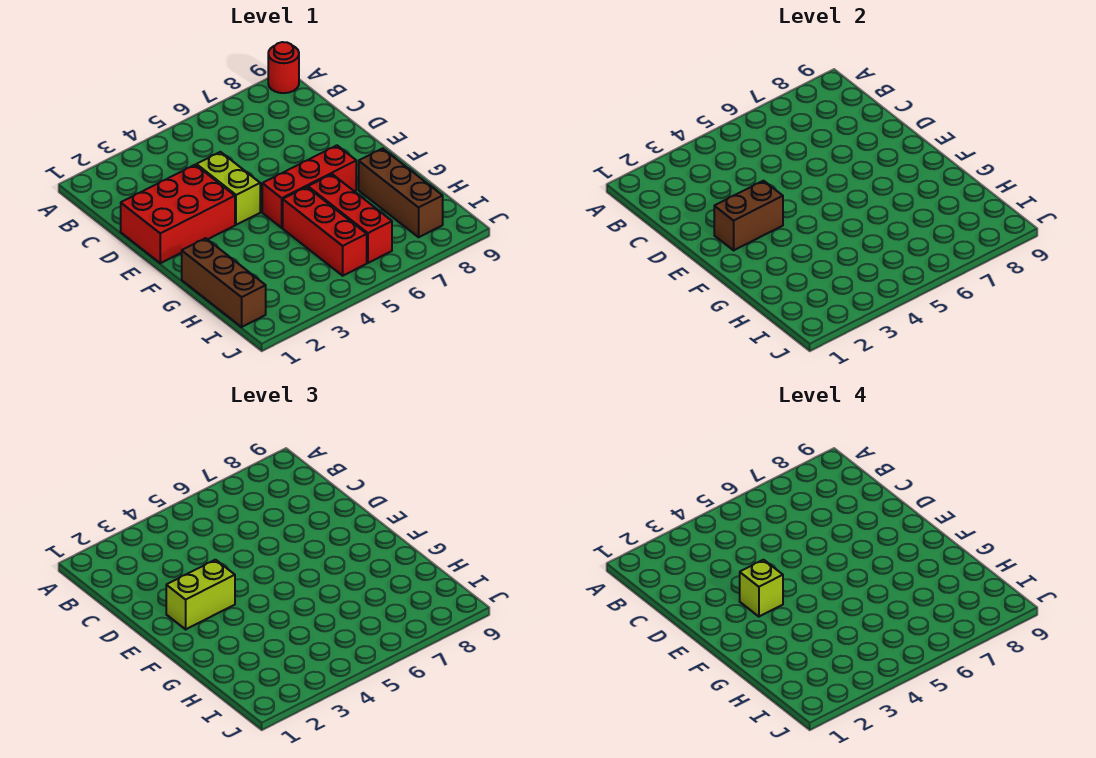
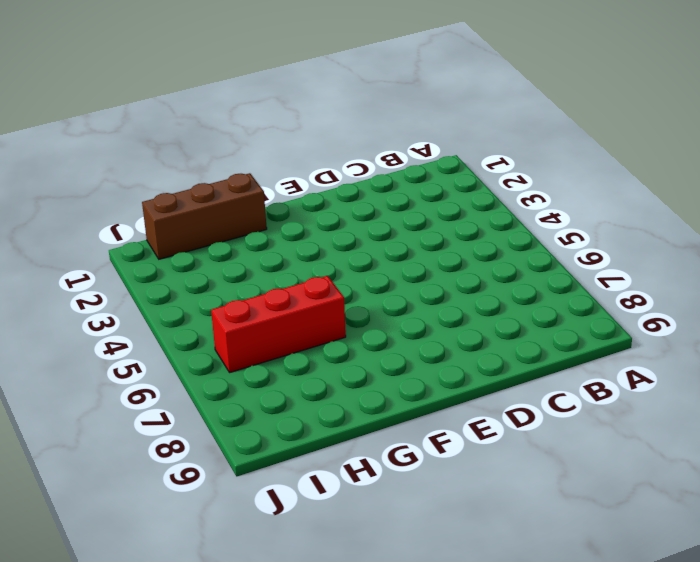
none -> red 1x1 round brick [268,42,299,93]
none -> red 2x3 brick [121,165,235,263]

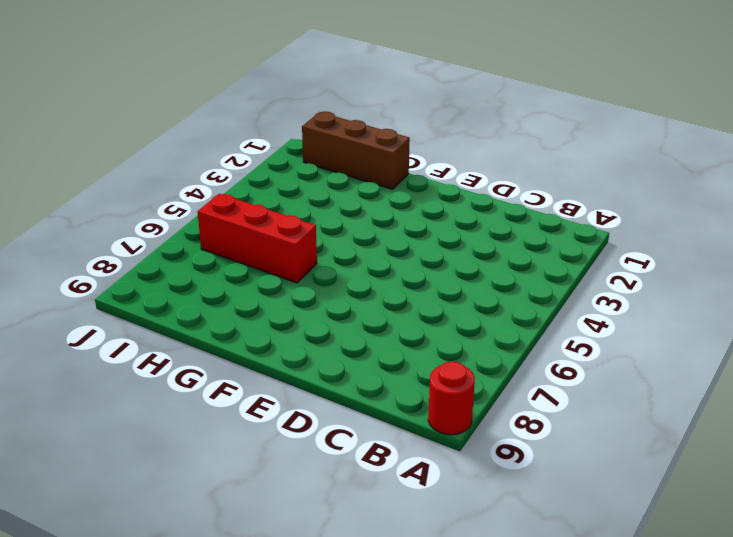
none -> red 2x3 brick [121,165,235,263]
none -> lime 1x2 brick [196,152,260,225]

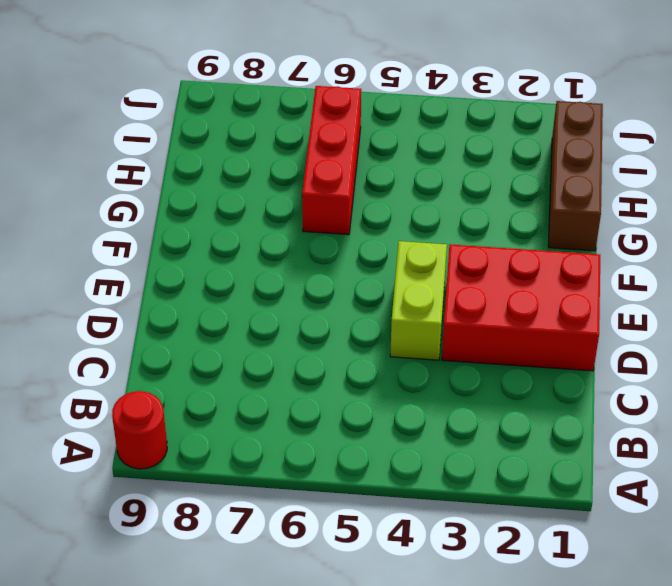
none -> red 1x3 brick [262,145,356,228]
none -> red 1x3 brick [283,187,367,276]

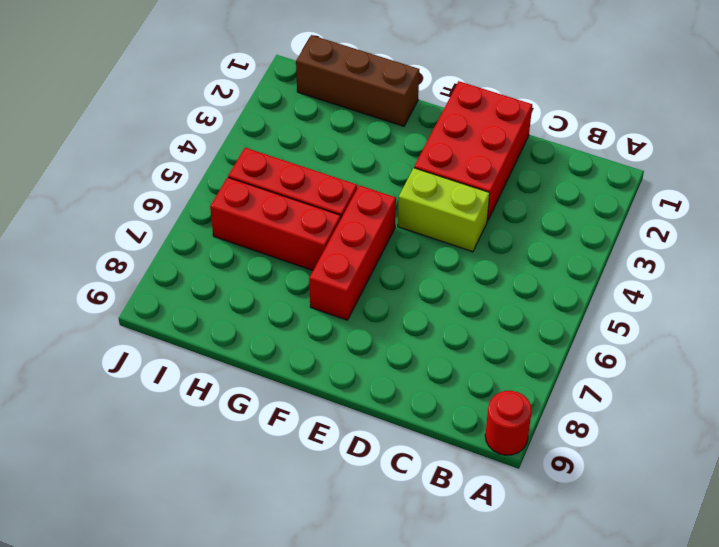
none -> brown 1x3 brick [359,148,443,237]
none -> brown 1x2 brick [714,181,783,250]

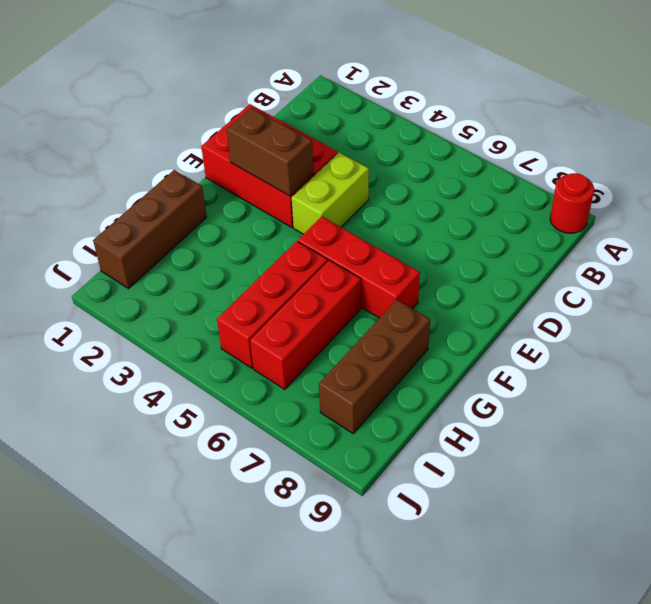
none -> lime 1x2 brick [166,560,235,629]
none -> lime 1x1 brick [740,560,783,617]

